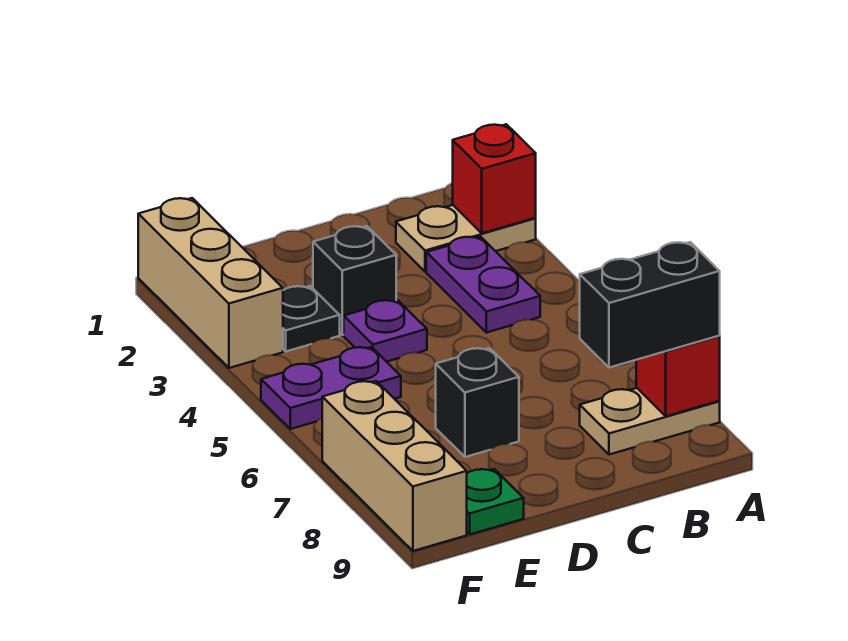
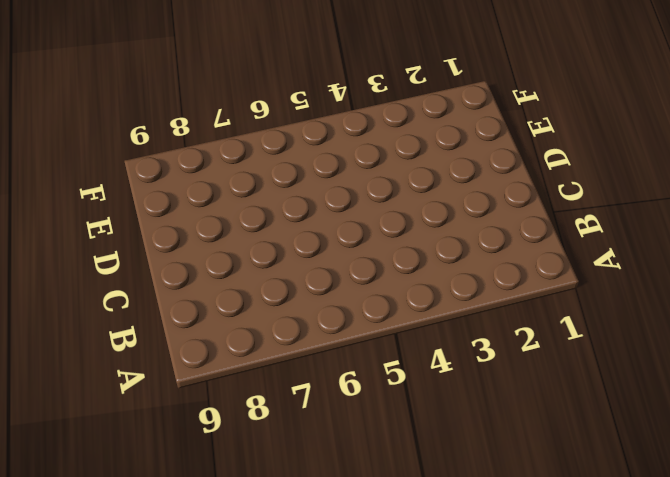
none -> tan 1x2 plate [396,205,536,272]
none -> tan 1x2 plate [580,388,720,455]
none -> purple 1x2 plate [426,236,540,333]

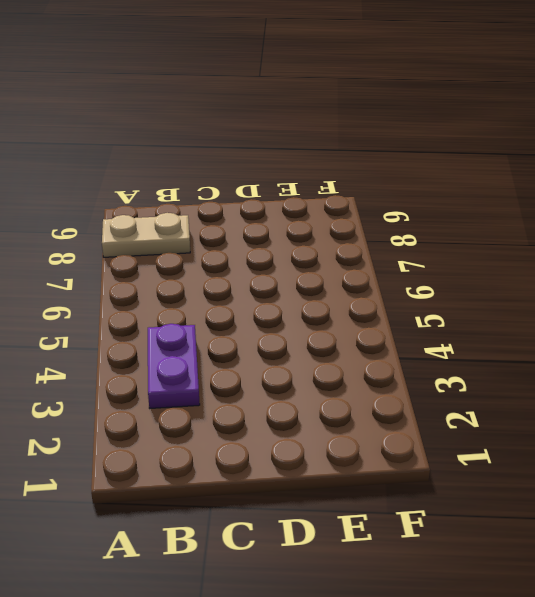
none -> tan 1x2 plate [396,205,536,272]
none -> black 1x1 brick [313,226,396,335]
none -> purple 1x1 plate [344,300,427,362]

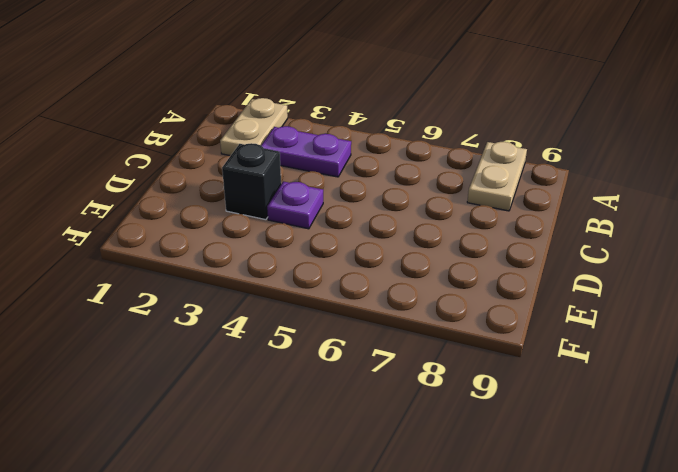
none -> black 1x1 brick [436,348,519,457]
none -> black 1x1 plate [283,286,340,351]
none -> purple 1x2 plate [261,347,401,429]

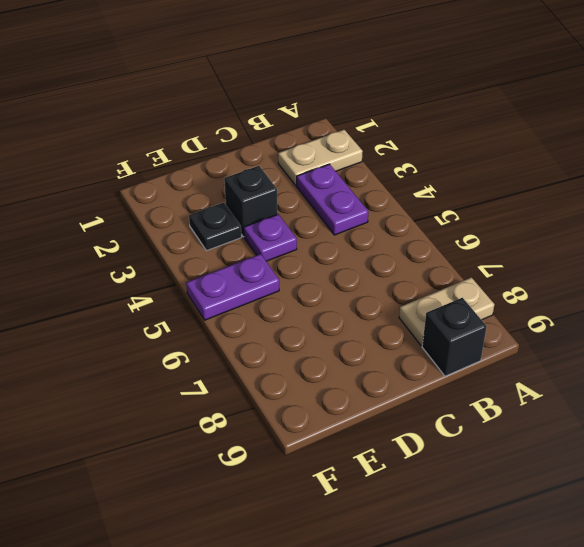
black 1x1 brick [422,298,487,376] -> black 1x1 brick moved to [436,348,519,457]
none -> green 1x1 plate [467,469,524,534]
none -> tan 1x3 brick [138,198,283,368]
none -> tan 1x3 brick [322,381,467,551]

